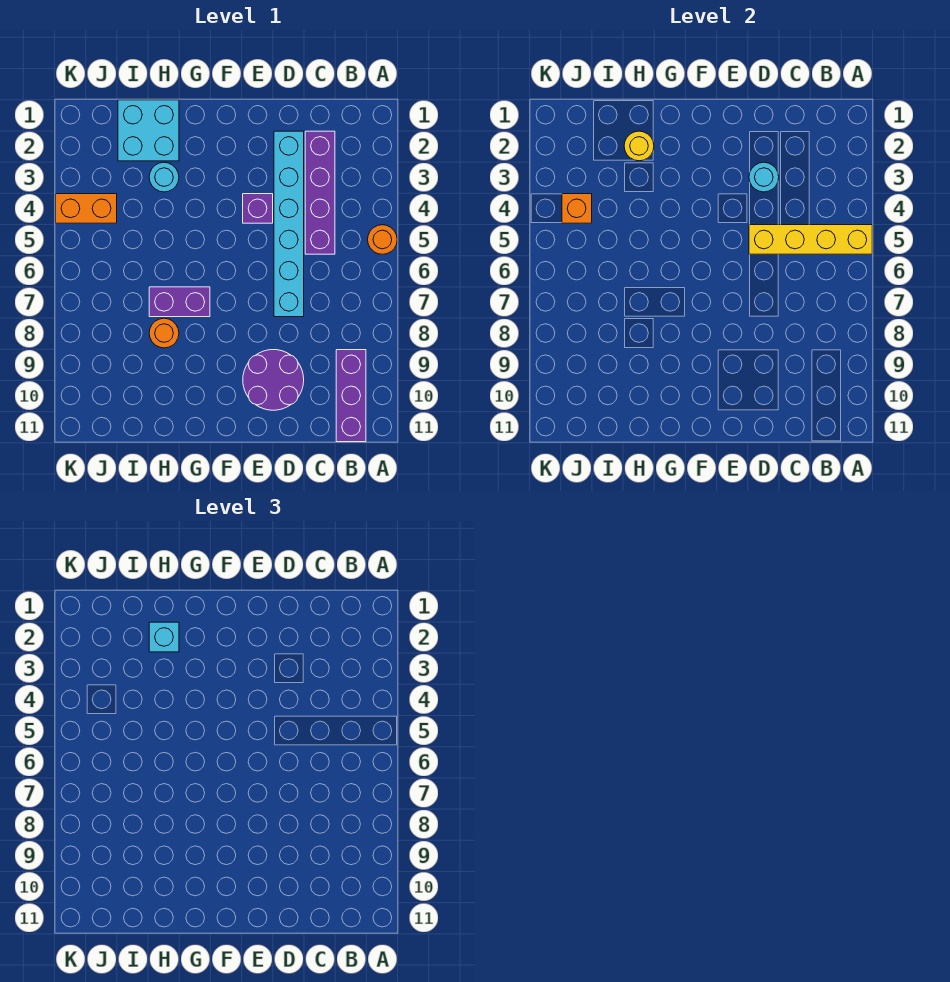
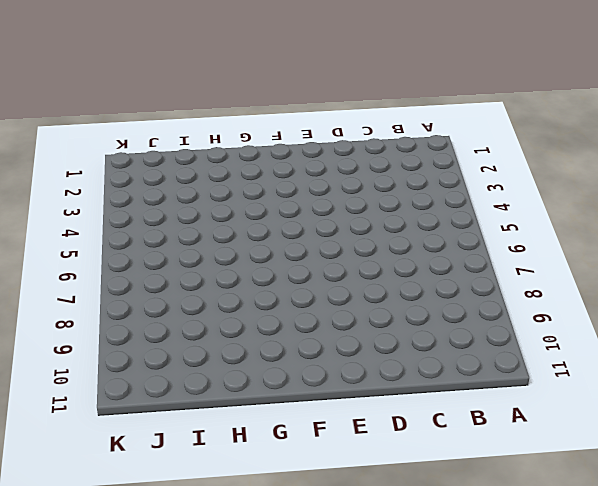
none -> orange 1x1 round brick [368,225,397,254]
none -> purple 1x3 brick [336,350,366,442]
none -> purple 1x4 brick [305,131,335,254]

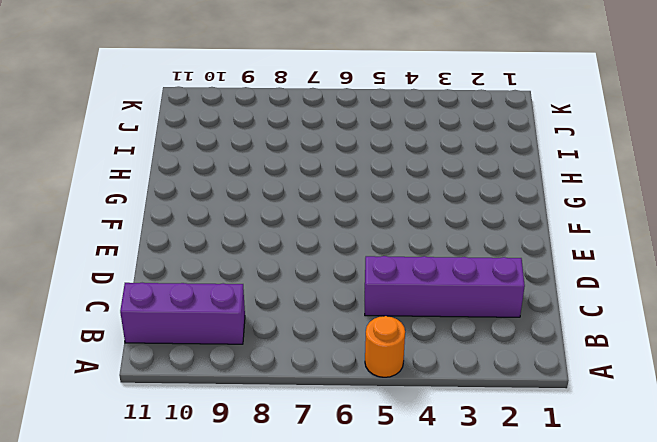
none -> cyan 1x6 brick [274,131,304,317]
none -> purple 2x2 round brick [243,350,304,410]
none -> purple 1x1 brick [243,194,273,223]

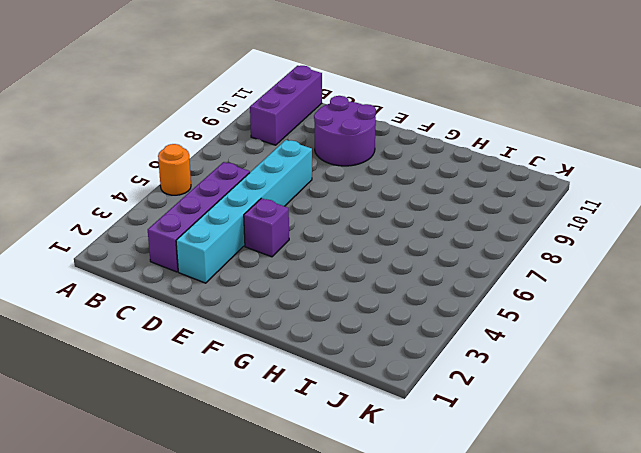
none -> purple 1x2 brick [149,287,210,317]
none -> cyan 2x2 brick [118,100,179,161]
none -> cyan 1x1 round brick [149,162,179,192]

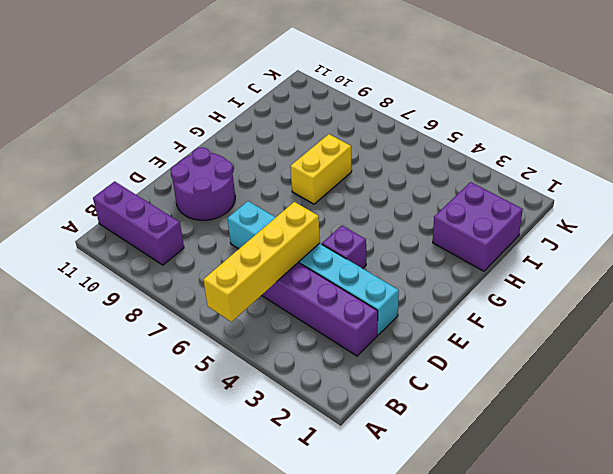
yellow 1x2 brick [290,134,352,204] -> purple 1x2 brick [149,287,210,317]
purple 2x2 brick [433,182,523,271] -> cyan 2x2 brick [118,100,179,161]
none -> orange 1x1 round brick [368,225,397,254]
none -> cyan 1x1 round brick [149,162,179,192]
none -> orange 1x1 round brick [149,318,179,348]

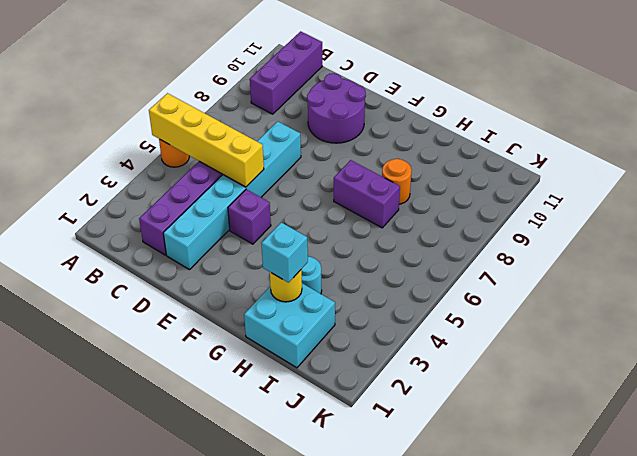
none -> orange 1x2 brick [56,194,117,223]
none -> cyan 1x1 round brick [749,162,779,192]
none -> orange 1x1 brick [562,194,592,223]

